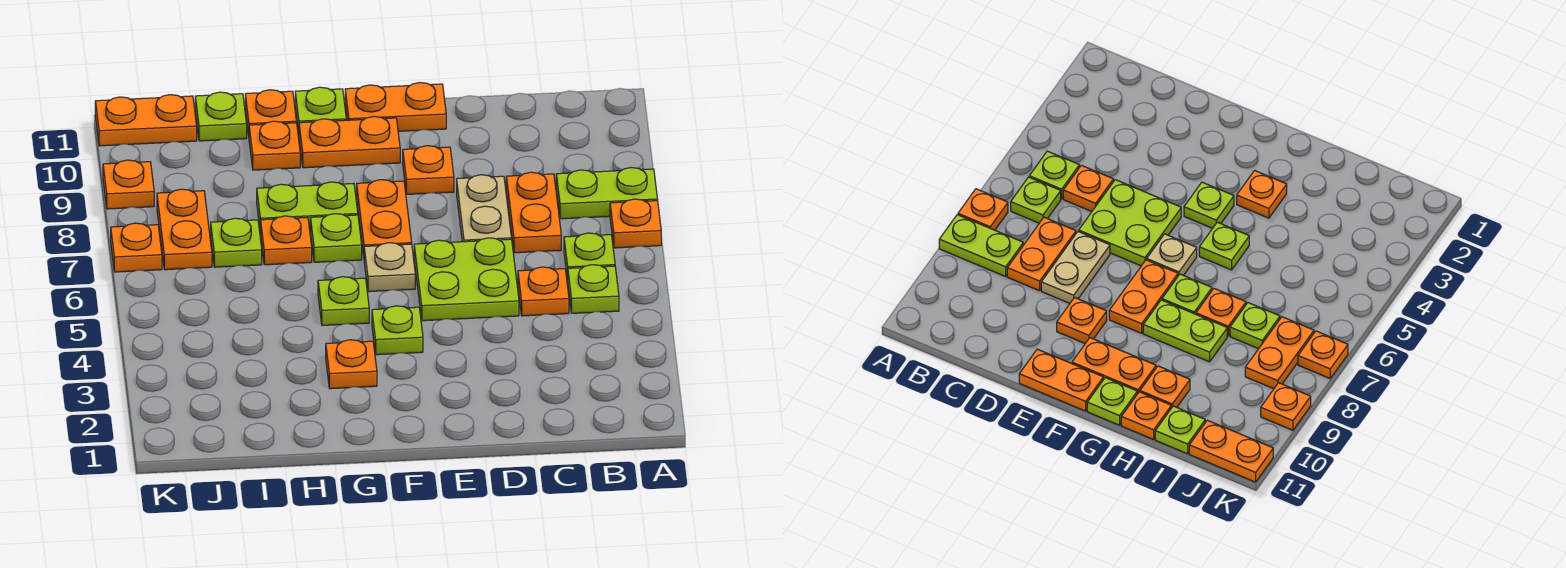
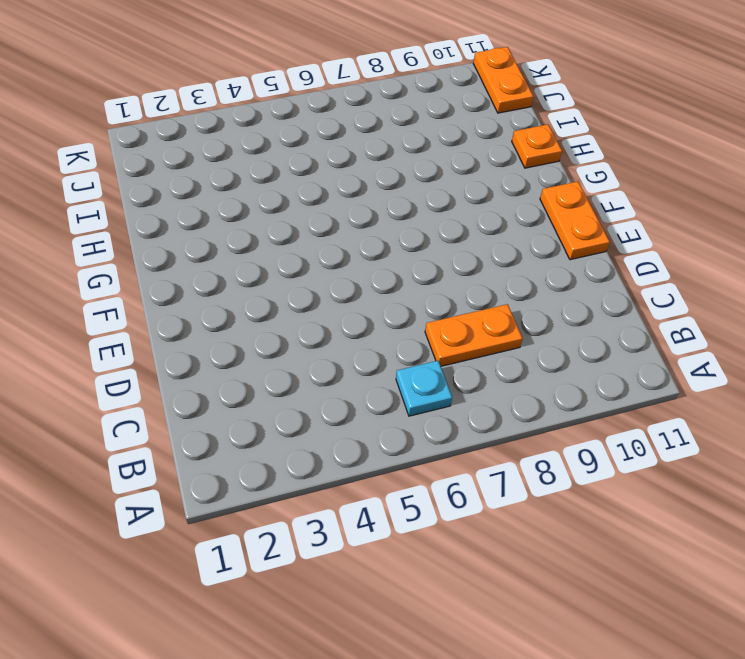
cyan 1x1 plate [396,361,452,416] -> lime 1x1 plate [564,233,615,280]
none -> orange 1x1 plate [610,199,661,248]
none -> lime 1x2 plate [556,168,658,219]
none -> lime 1x1 plate [568,265,619,313]

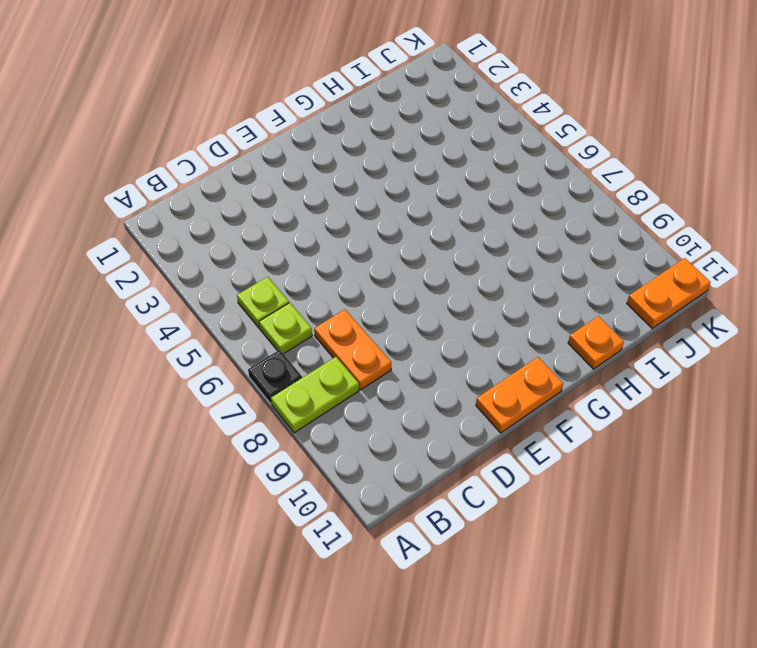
black 1x1 plate [248,350,302,404] -> orange 1x1 plate [610,199,661,248]
none -> orange 1x1 plate [518,267,569,316]
none -> lime 2x2 plate [414,238,519,321]
none -> tan 1x2 plate [457,175,511,242]

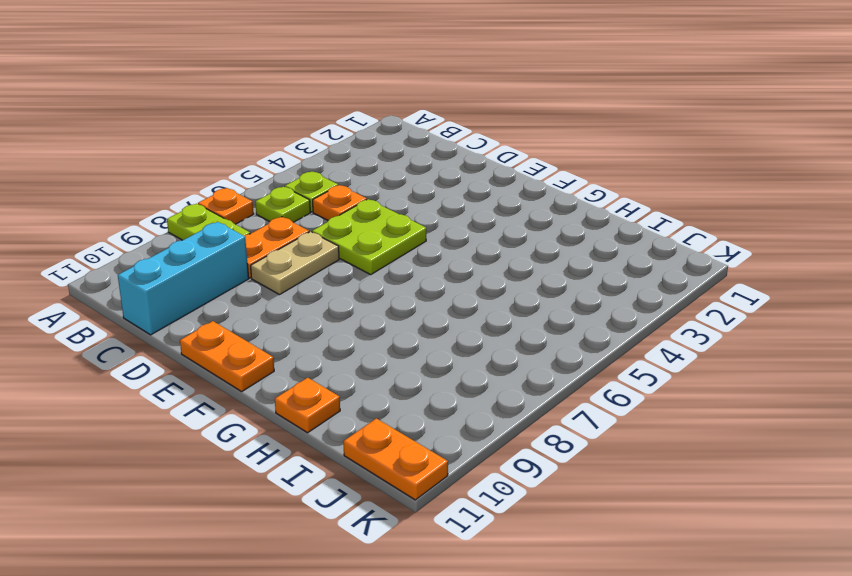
cyan 1x3 brick [118,222,249,335] -> none
none -> orange 1x1 plate [403,146,454,194]
none -> lime 1x1 plate [372,306,423,355]
none -> tan 1x1 plate [364,243,415,292]

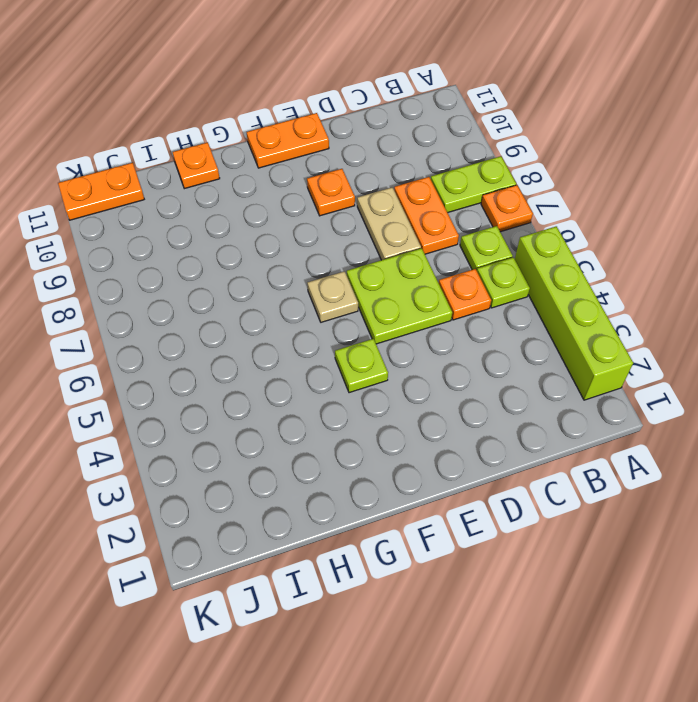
lime 1x4 brick [515,226,633,400] -> none
none -> orange 1x2 plate [357,180,412,255]
none -> orange 1x2 plate [299,116,400,168]
none -> orange 1x1 plate [326,340,377,389]

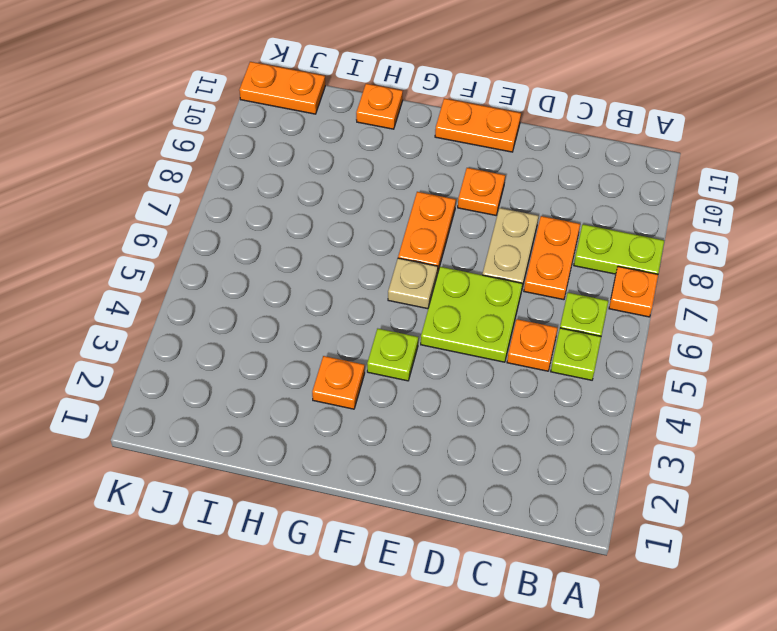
none -> orange 1x2 plate [299,116,400,168]
none -> lime 1x1 plate [318,277,369,325]
none -> lime 1x1 plate [311,214,362,262]

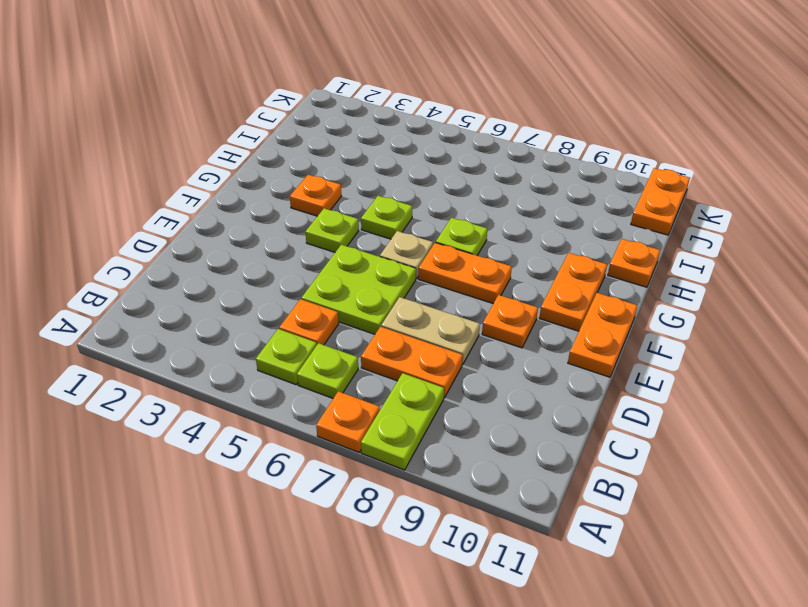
none -> lime 1x2 plate [257,182,358,233]
none -> lime 1x1 plate [295,87,346,133]
none -> orange 1x1 plate [261,216,312,265]

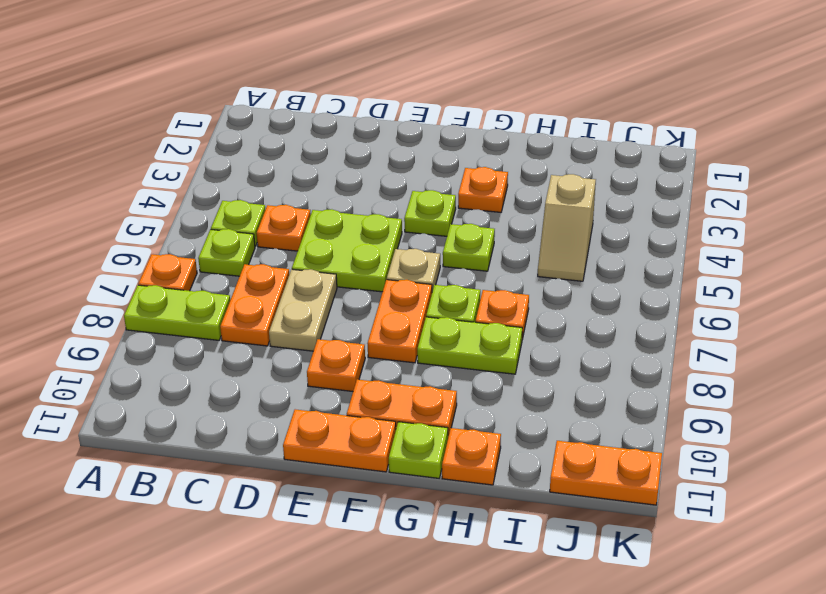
tan 1x2 slope [538,174,596,281] -> none
none -> orange 1x1 plate [249,121,300,170]
none -> lime 1x1 plate [211,218,262,267]
none -> lime 1x1 plate [195,92,247,141]

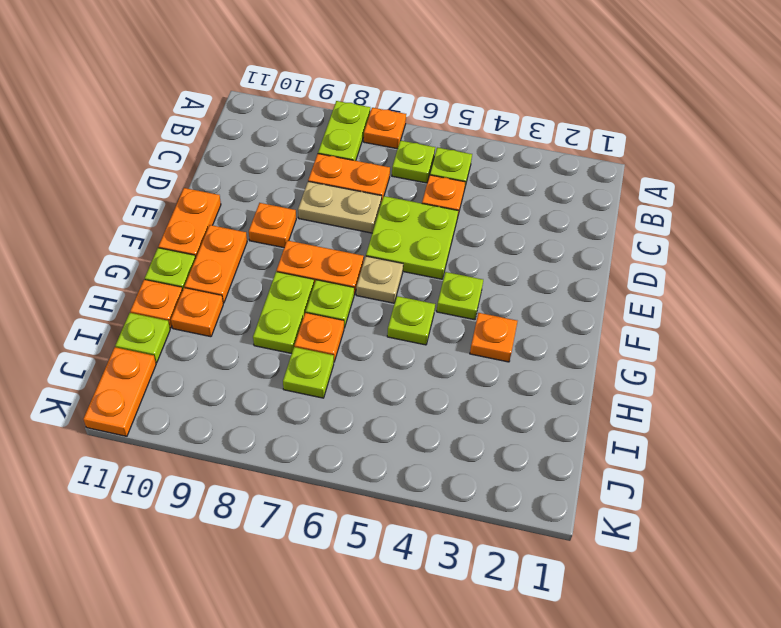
none -> orange 1x2 plate [157,189,212,270]
none -> orange 1x1 plate [111,223,162,272]
none -> orange 1x1 plate [103,160,154,209]

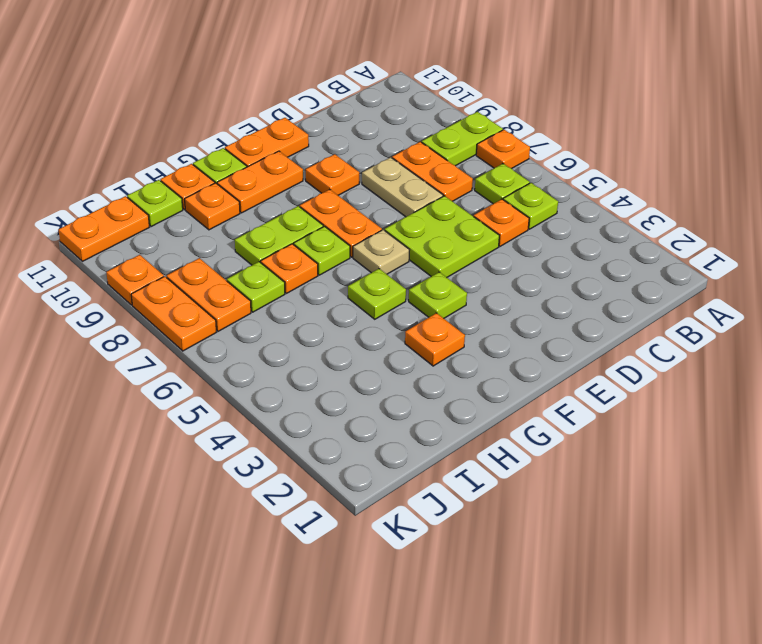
orange 1x2 plate [131,276,216,351] -> orange 1x1 plate [111,223,162,272]

